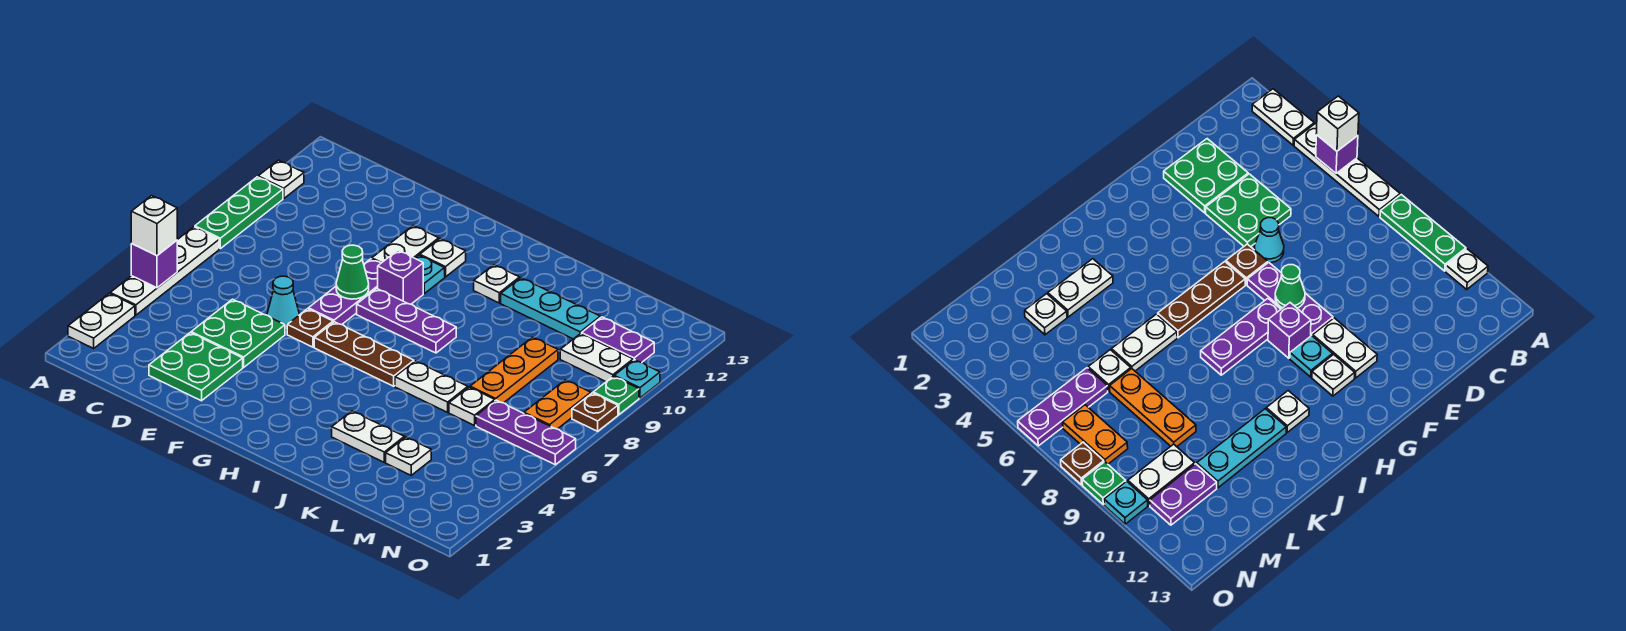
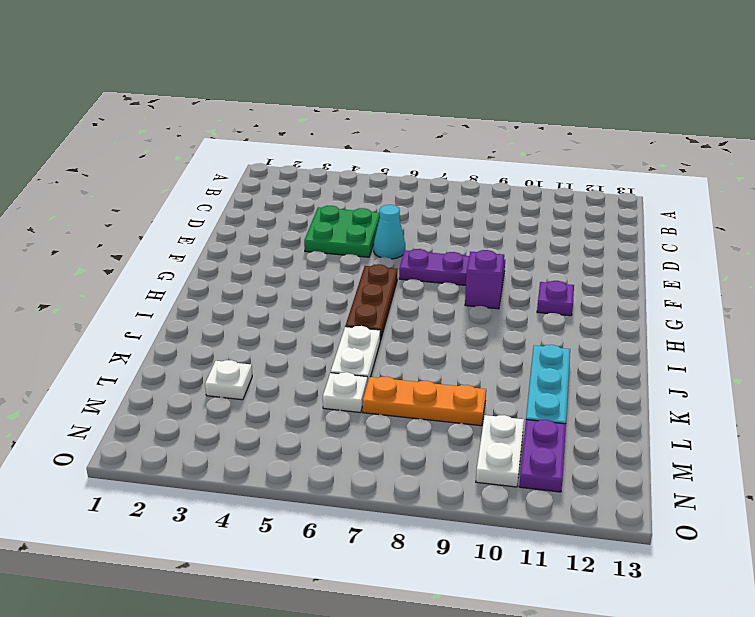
purple 1x1 plate [537,281,574,316] -> white 1x1 plate [420,239,466,277]
none -> white 1x2 plate [68,293,135,348]
none -> white 1x4 plate [110,227,219,315]
none -> green 1x3 plate [195,177,283,249]
none -> white 1x1 plate [258,160,304,199]

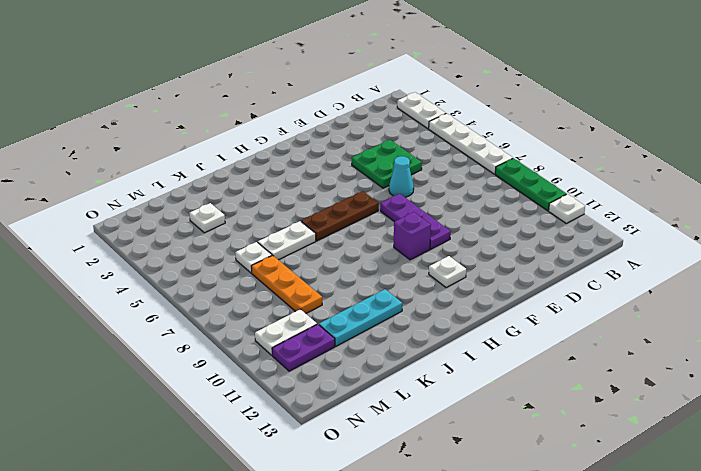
none -> green 2x2 plate [149,333,243,401]
none -> brown 1x1 plate [287,309,333,347]
none -> white 1x2 plate [372,226,439,263]
none -> purple 1x3 plate [357,288,456,353]

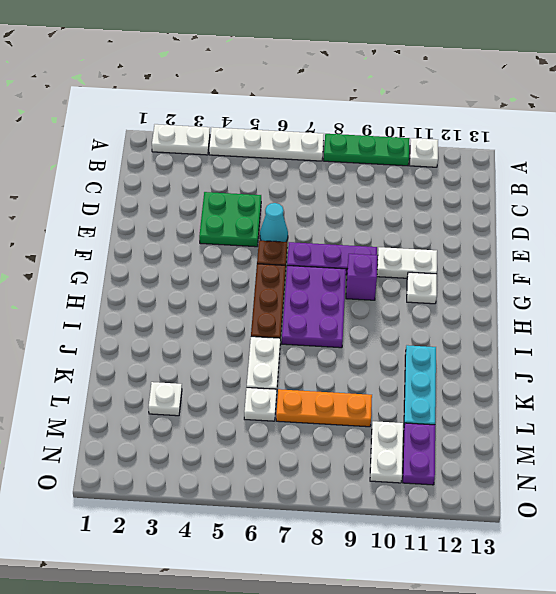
purple 2x3 plate [282,266,346,348] -> purple 1x3 plate [357,288,456,353]
none -> green 2x2 plate [149,333,243,401]
none -> cyan 1x1 plate [415,255,445,293]
none -> white 1x1 plate [474,265,520,303]
none -> white 1x2 plate [332,411,404,462]

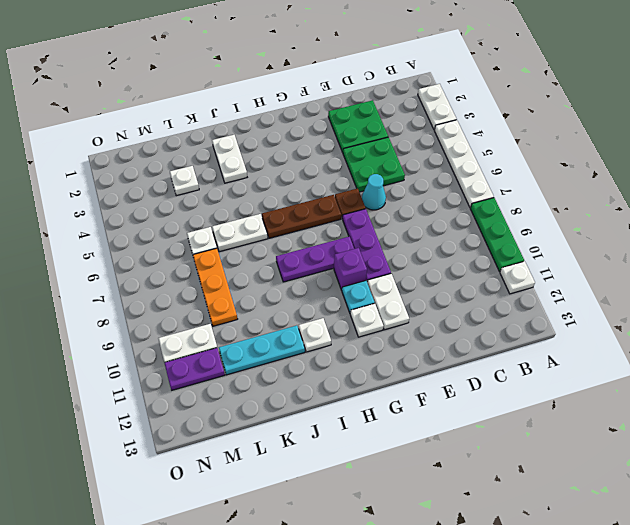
white 1x2 plate [212,135,247,183] -> white 1x2 plate turned to [332,411,404,462]
none -> purple 1x3 plate [476,400,576,465]
none -> orange 1x2 plate [524,380,591,429]
none -> brown 1x1 plate [572,393,618,431]
none -> green 1x1 plate [593,376,639,415]

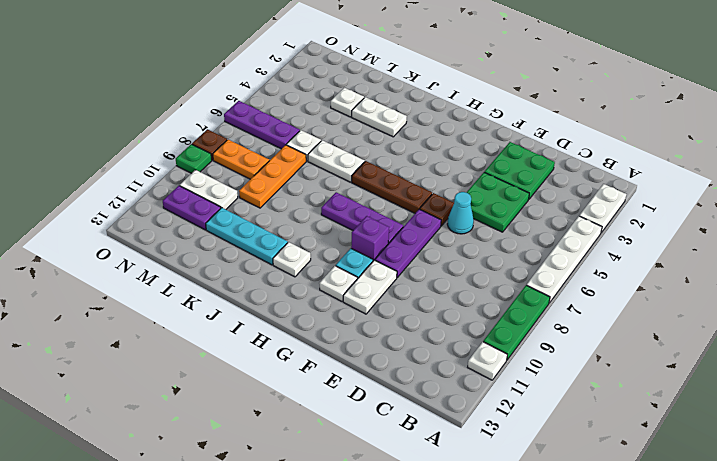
orange 1x2 plate [213,140,269,179] -> orange 1x2 plate turned to [524,380,591,429]
none -> cyan 1x1 plate [614,360,660,398]
none -> purple 1x1 brick [131,240,177,288]
none -> green 1x1 cone [336,245,369,299]
none -> white 1x1 brick [131,196,177,256]

